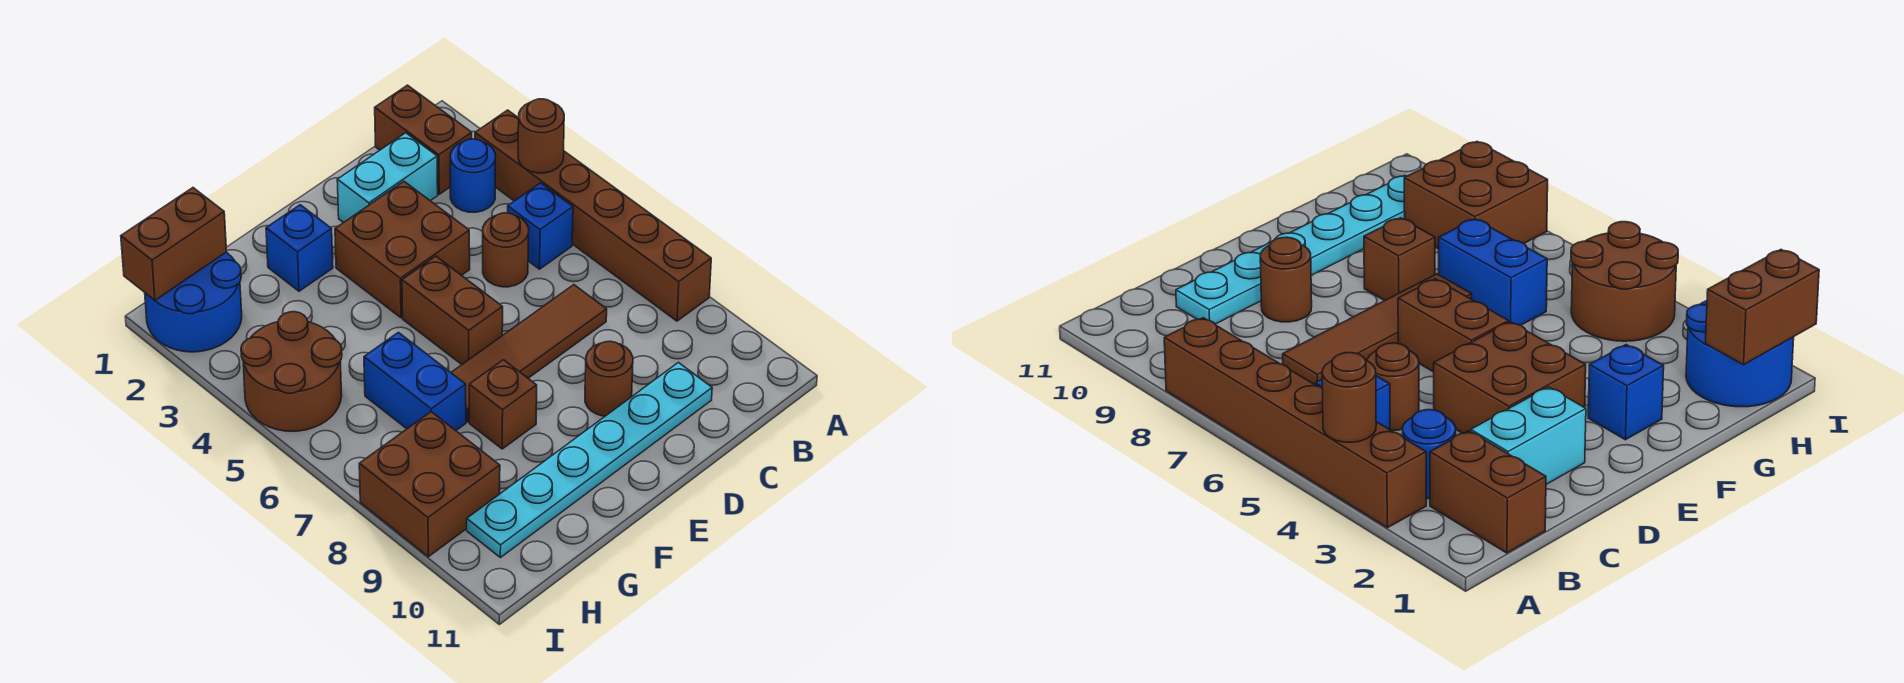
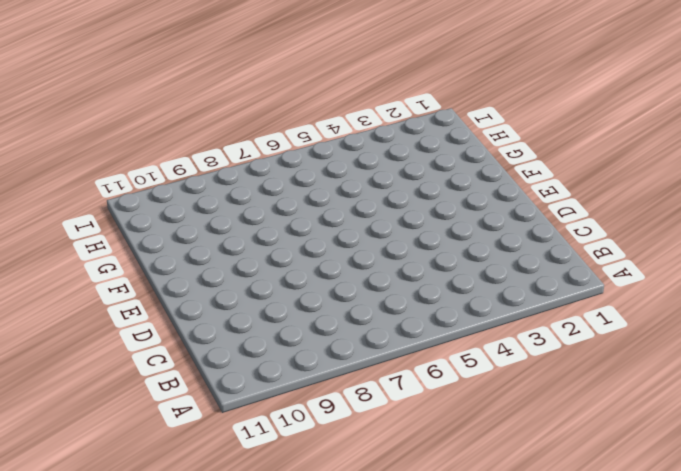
none -> brown 1x6 brick [475,110,711,321]
none -> brown 1x2 brick [375,85,472,194]
none -> blue 1x1 round brick [450,139,496,212]

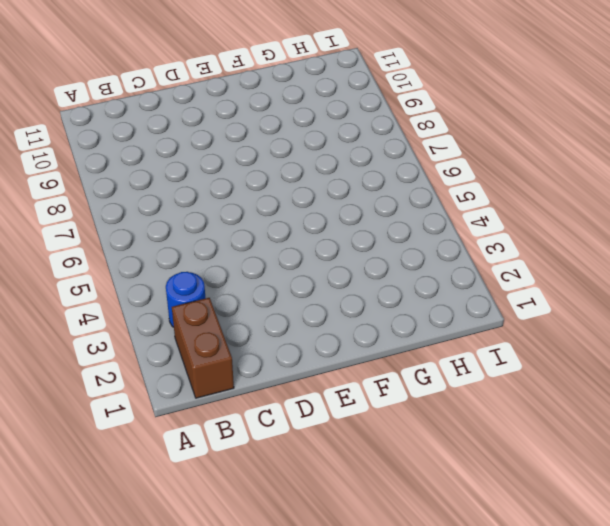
none -> brown 1x6 brick [475,110,711,321]
none -> blue 1x1 brick [508,183,573,269]
none -> cyan 1x2 brick [337,133,438,223]

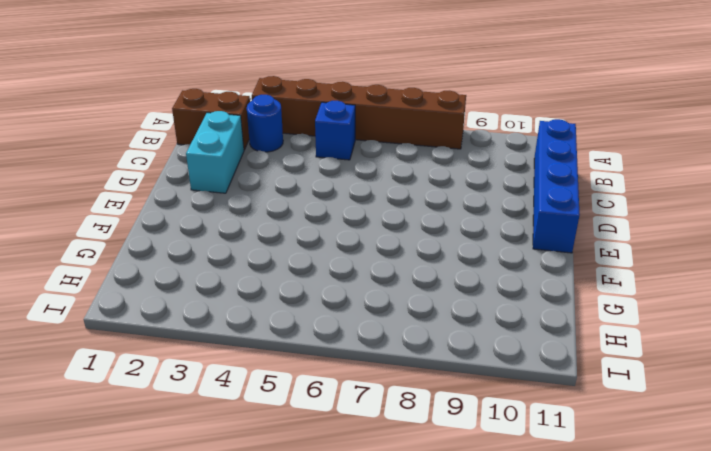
blue 1x4 brick [533,119,580,253] -> none
none -> brown 1x1 round brick [483,213,529,287]
none -> brown 1x4 tile [451,285,607,422]
none -> cyan 1x6 plate [467,363,712,558]

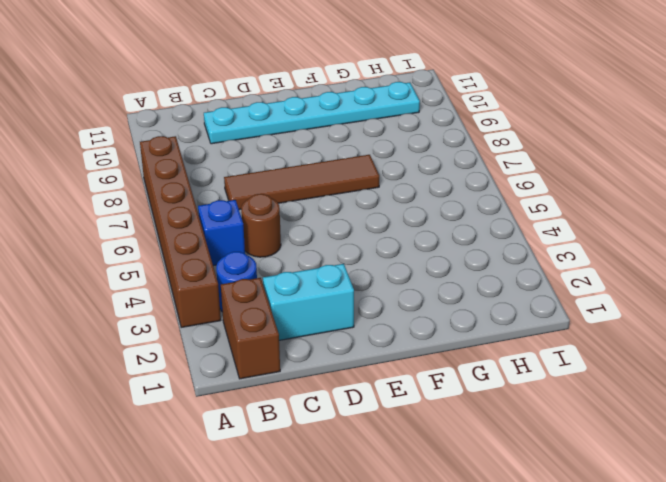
none -> brown 2x2 brick [335,181,470,318]
none -> brown 1x1 round brick [585,341,633,416]
none -> brown 1x2 brick [402,256,503,364]

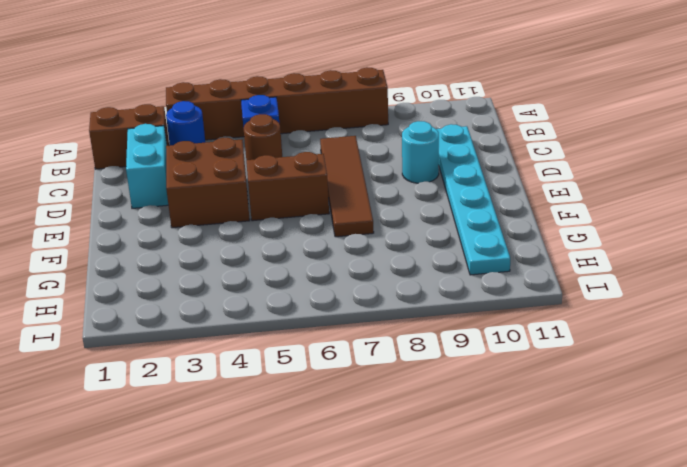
cyan 1x1 round brick [402,121,439,183] -> brown 1x1 round brick [585,341,633,416]
none -> blue 1x1 brick [266,205,333,291]
none -> brown 1x1 brick [469,360,537,449]
none -> blue 1x2 brick [364,332,466,430]

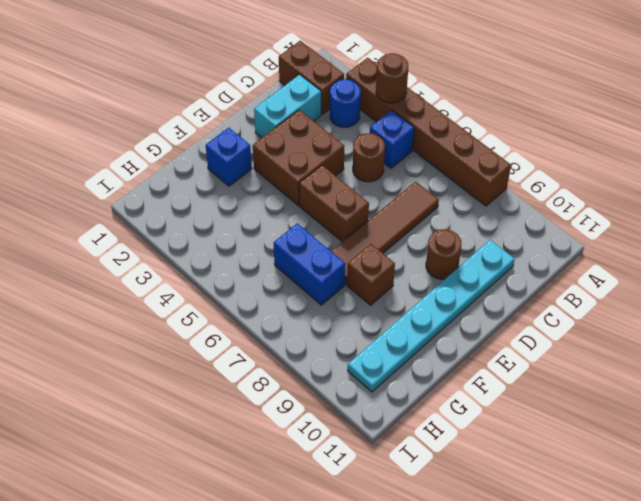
none -> blue 2x2 round brick [145,252,242,352]
none -> brown 2x2 round brick [241,312,342,431]
none -> brown 2x2 brick [359,412,500,557]

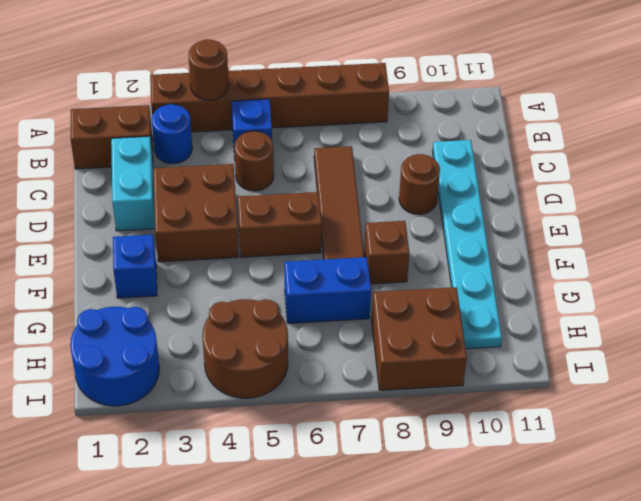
none -> brown 1x2 brick [121,188,227,300]

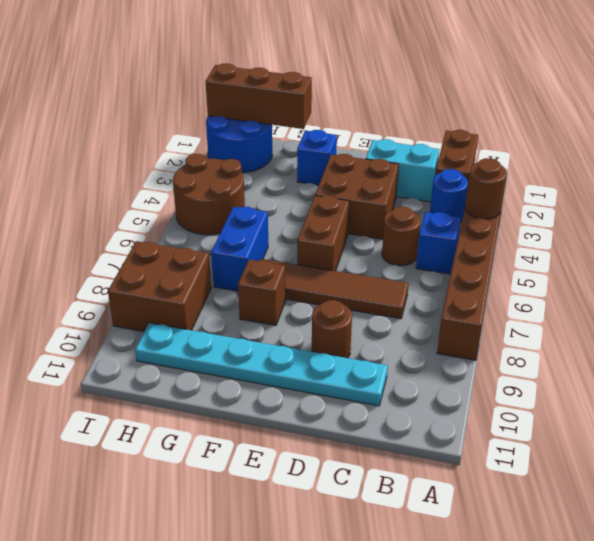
brown 1x3 brick [206,63,312,129] -> brown 1x2 brick [121,188,227,300]

